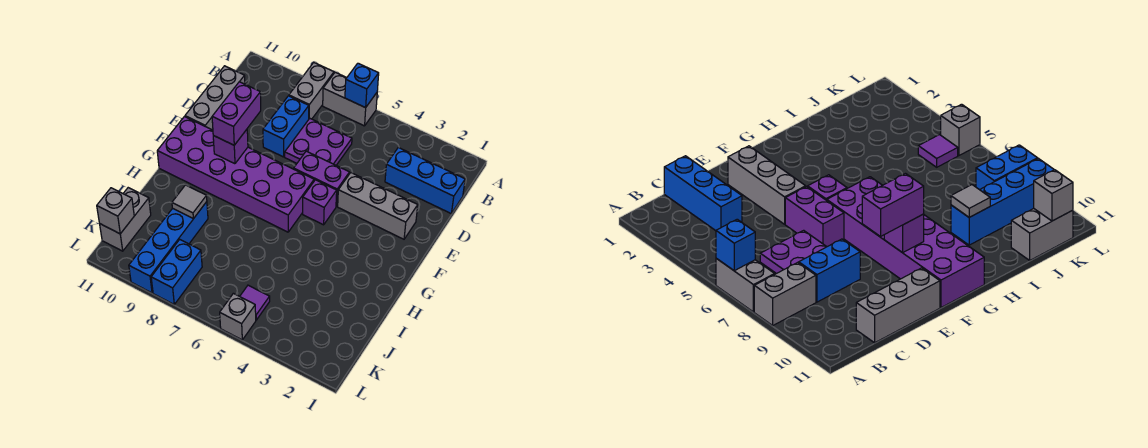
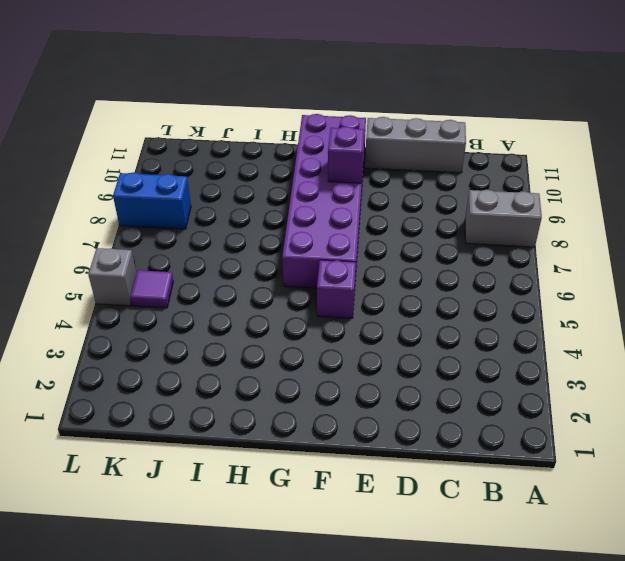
none -> grey 1x2 brick [323,72,377,126]
none -> blue 1x3 brick [385,148,465,213]
none -> purple 2x2 plate [285,118,352,165]

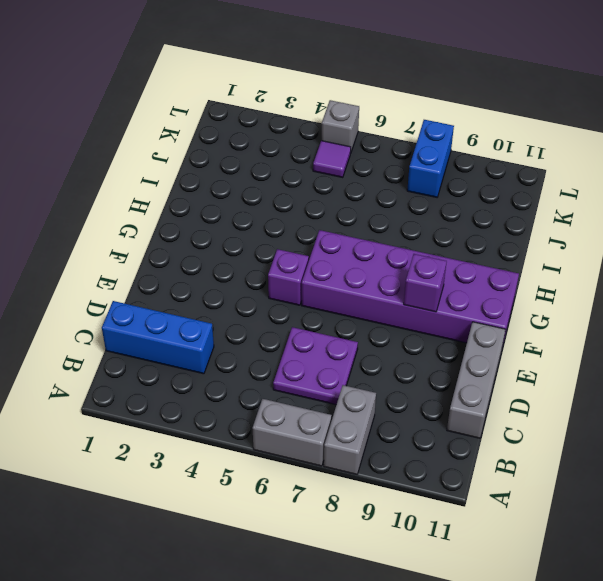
none -> blue 1x2 brick [263,96,309,157]
none -> grey 1x3 brick [338,173,418,239]
none -> purple 1x2 brick [294,151,350,207]

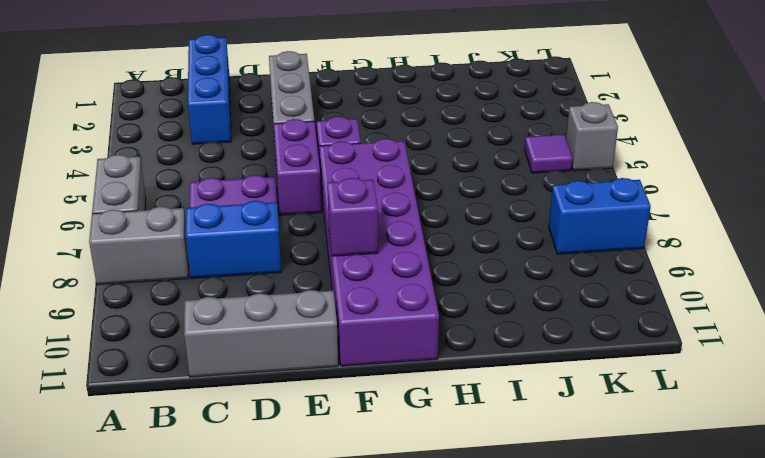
none -> blue 1x4 brick [129,202,208,293]
none -> grey 1x2 brick [100,188,151,251]
none -> blue 1x1 brick [345,63,379,108]

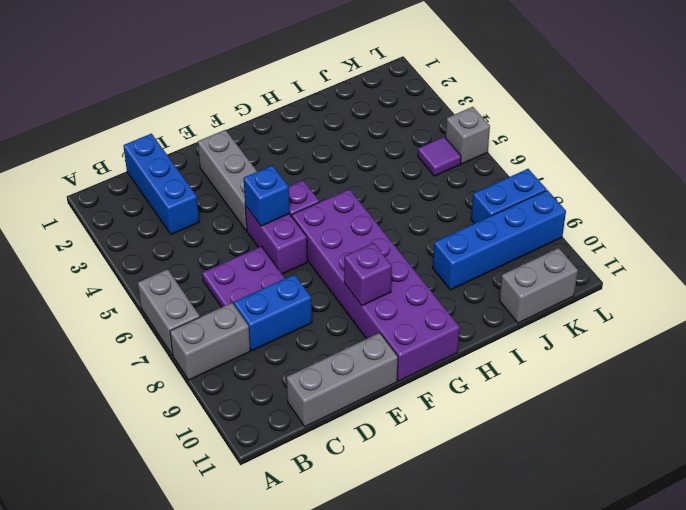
blue 1x1 brick [244,165,290,226] -> blue 1x1 brick moved to [345,63,379,108]
none -> grey 1x1 tile [172,185,207,219]
none -> grey 1x1 brick [97,188,134,234]
none -> purple 1x2 brick [212,82,261,145]

